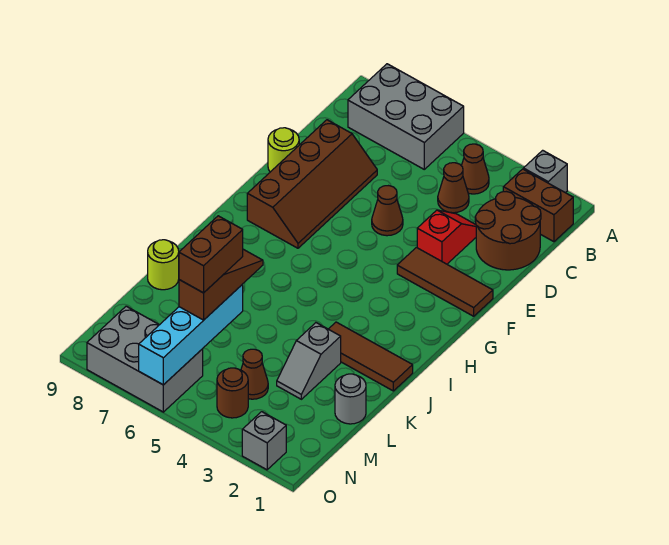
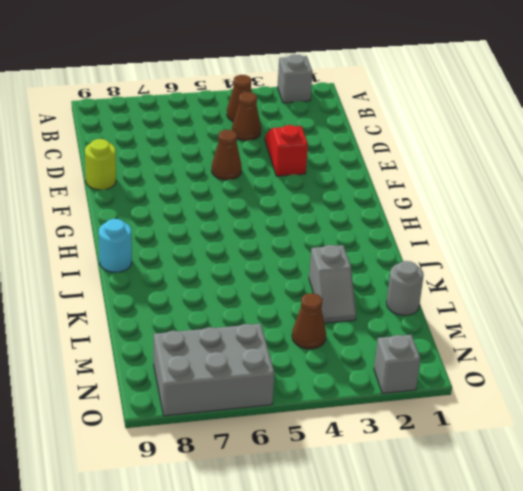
cyan 1x1 round brick [99,219,132,272] -> none
none -> grey 2x3 brick [348,64,464,169]
none -> brown 1x2 brick [503,169,573,242]
none -> brown 2x2 round brick [475,192,541,270]

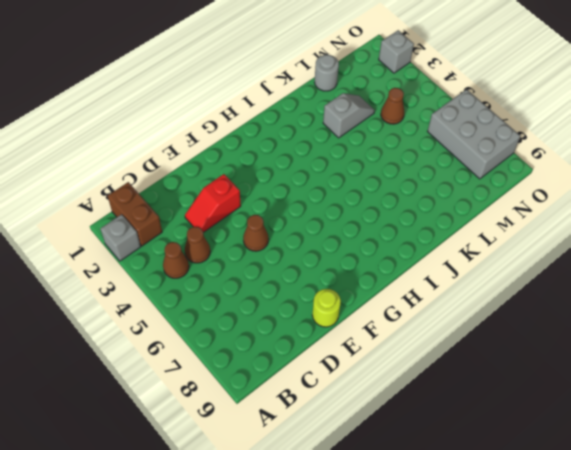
none -> grey 2x3 brick [348,64,464,169]
none -> brown 2x2 round brick [475,192,541,270]
none -> brown 2x4 slope [247,120,377,248]

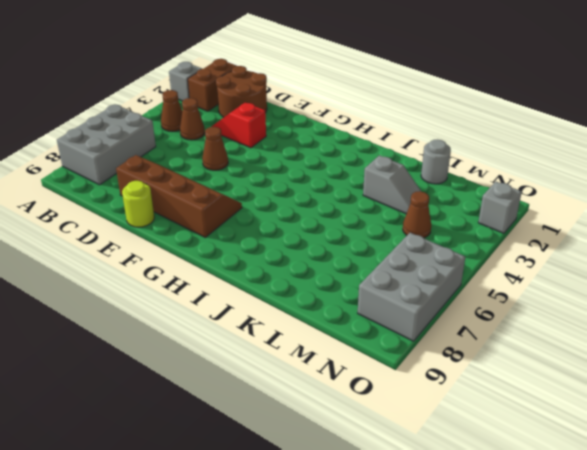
none -> brown 1x3 tile [397,247,493,316]
none -> brown 1x3 tile [329,322,413,391]
none -> lime 1x1 round brick [148,240,179,290]

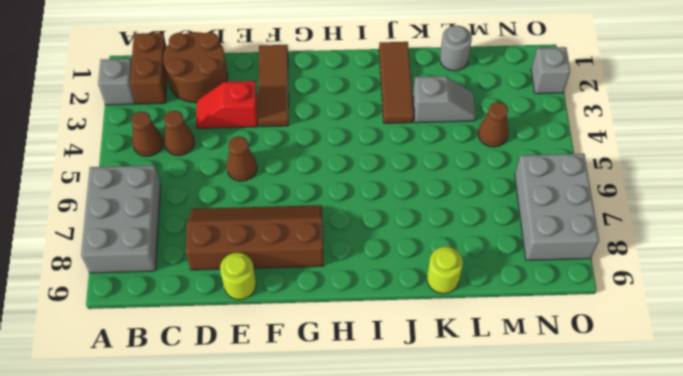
none -> brown 1x1 round brick [217,368,248,418]
none -> cyan 1x4 brick [139,284,243,385]
none -> brown 1x3 slope [179,249,263,320]

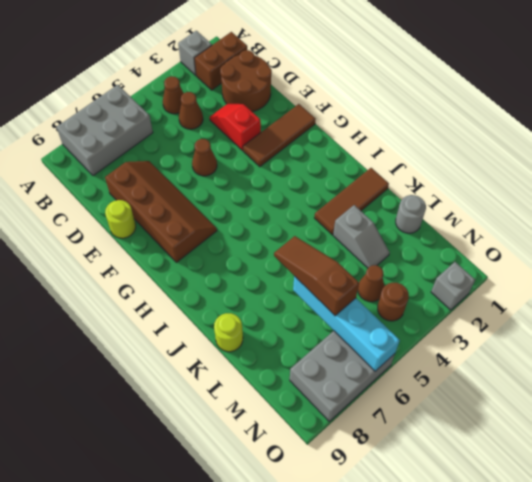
none -> brown 1x2 brick [179,216,243,293]

